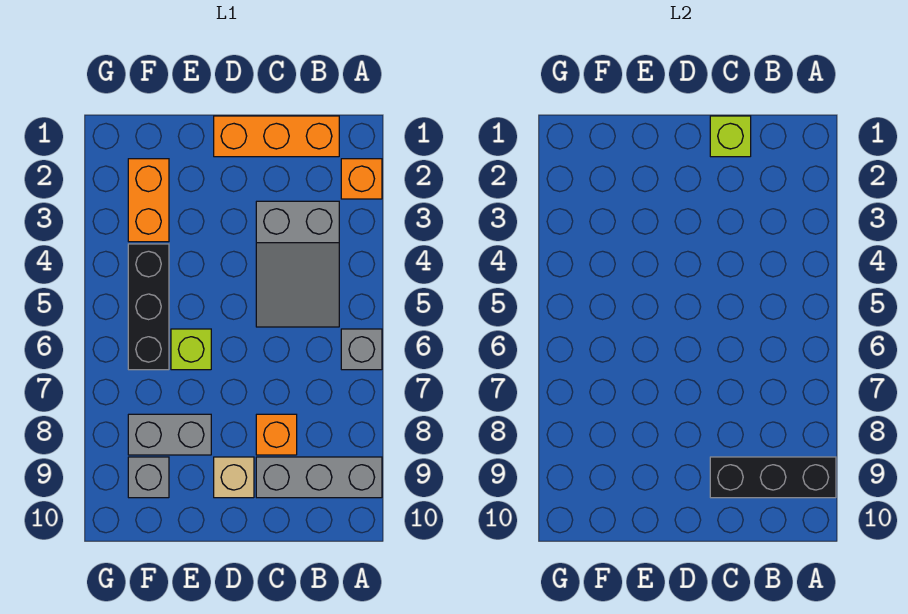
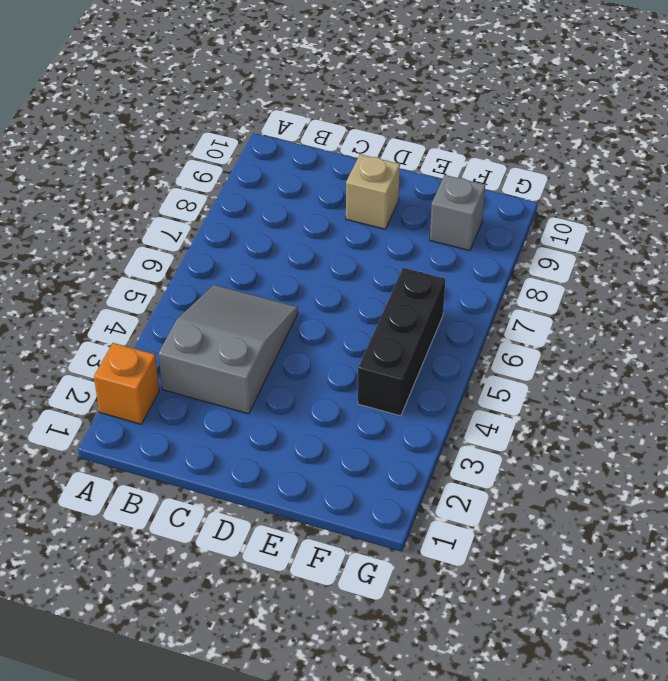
none -> grey 1x1 brick [341,329,382,370]
none -> grey 1x3 brick [256,457,382,498]
none -> orange 1x3 brick [214,116,339,157]

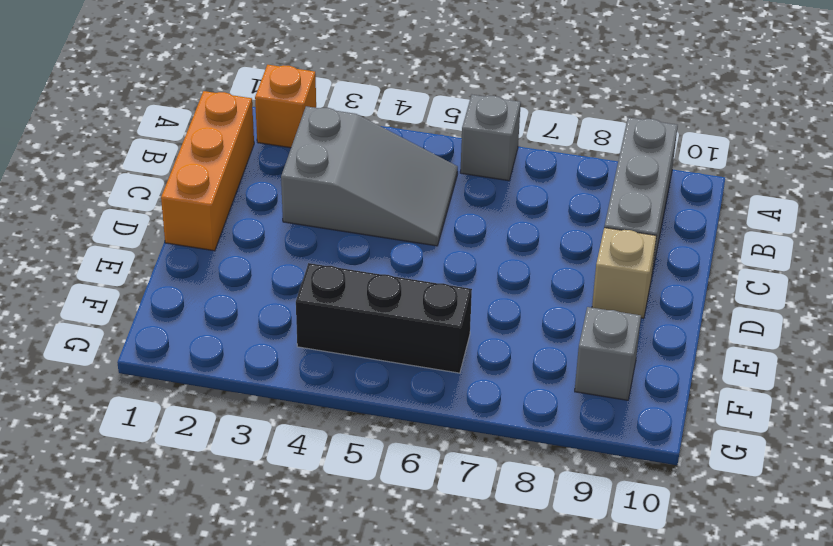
none -> orange 1x1 brick [256,414,297,455]
none -> lime 1x1 brick [171,329,211,370]
none -> grey 1x2 brick [128,414,211,455]

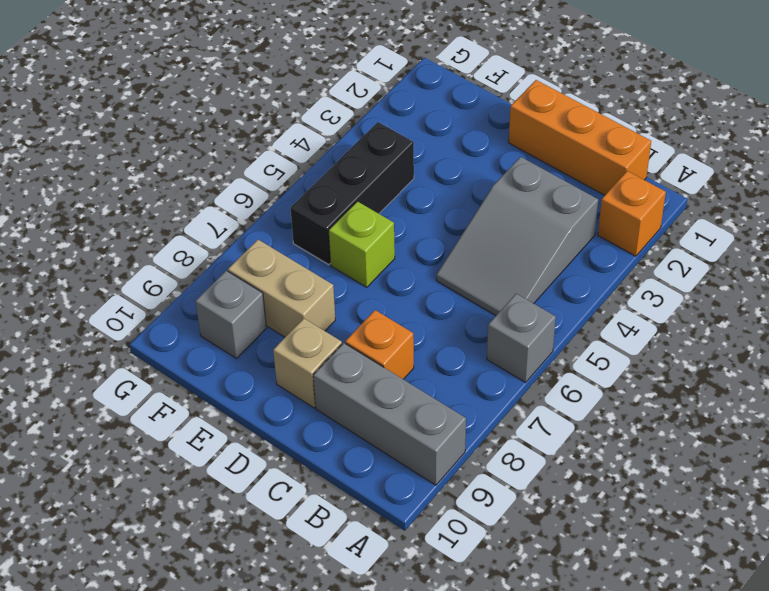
tan 1x2 brick [228,240,335,337] -> grey 1x2 brick [128,414,211,455]
none -> orange 1x2 brick [128,159,169,242]
none -> black 1x3 brick [710,457,836,498]
none -> lime 1x1 brick [710,116,751,157]

